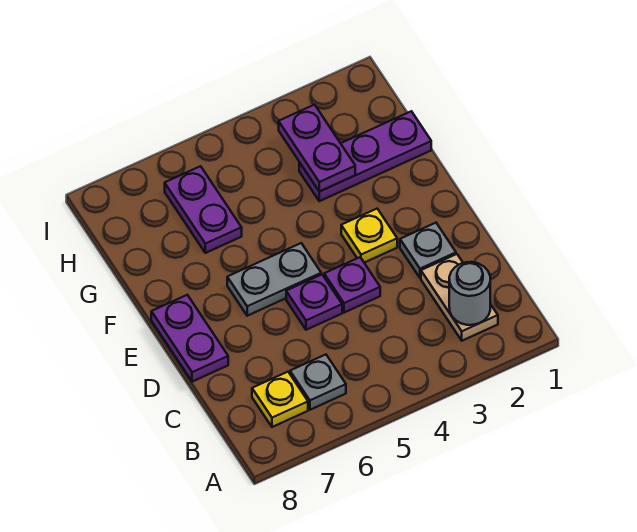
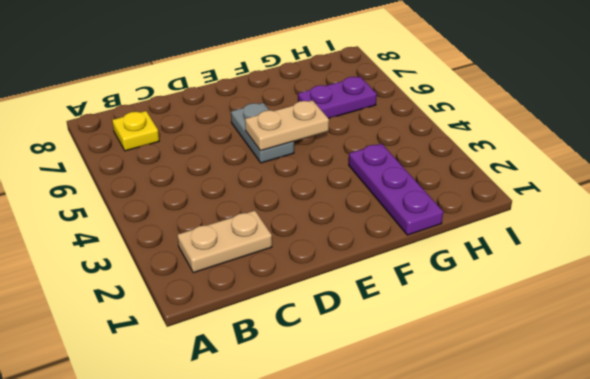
tan 1x2 plate [245,100,329,151] -> none
none -> grey 1x1 plate [290,355,346,410]
none -> grey 1x1 plate [400,223,456,278]
none -> purple 1x1 plate [324,257,380,313]

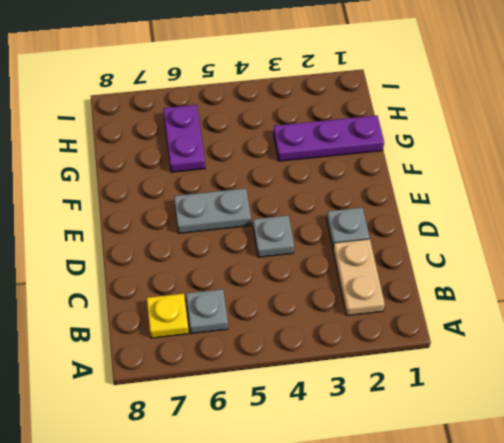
grey 1x1 plate [253,215,294,257] -> purple 1x1 plate [324,257,380,313]
none -> purple 1x1 plate [286,274,342,330]
none -> purple 1x2 plate [151,295,228,382]
none -> yellow 1x1 plate [341,209,397,263]

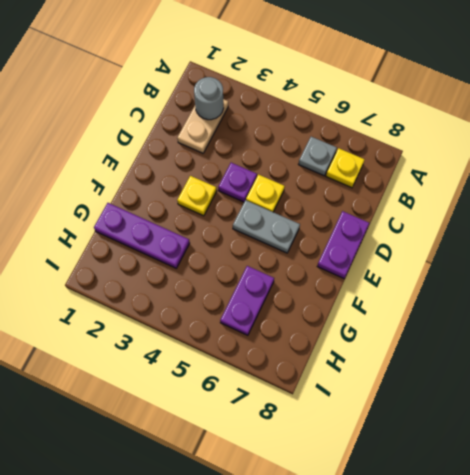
yellow 1x1 plate [246,175,285,212] -> purple 1x1 plate [286,274,342,330]
none -> grey 1x1 plate [400,223,456,278]
none -> purple 1x2 plate [279,105,355,192]

